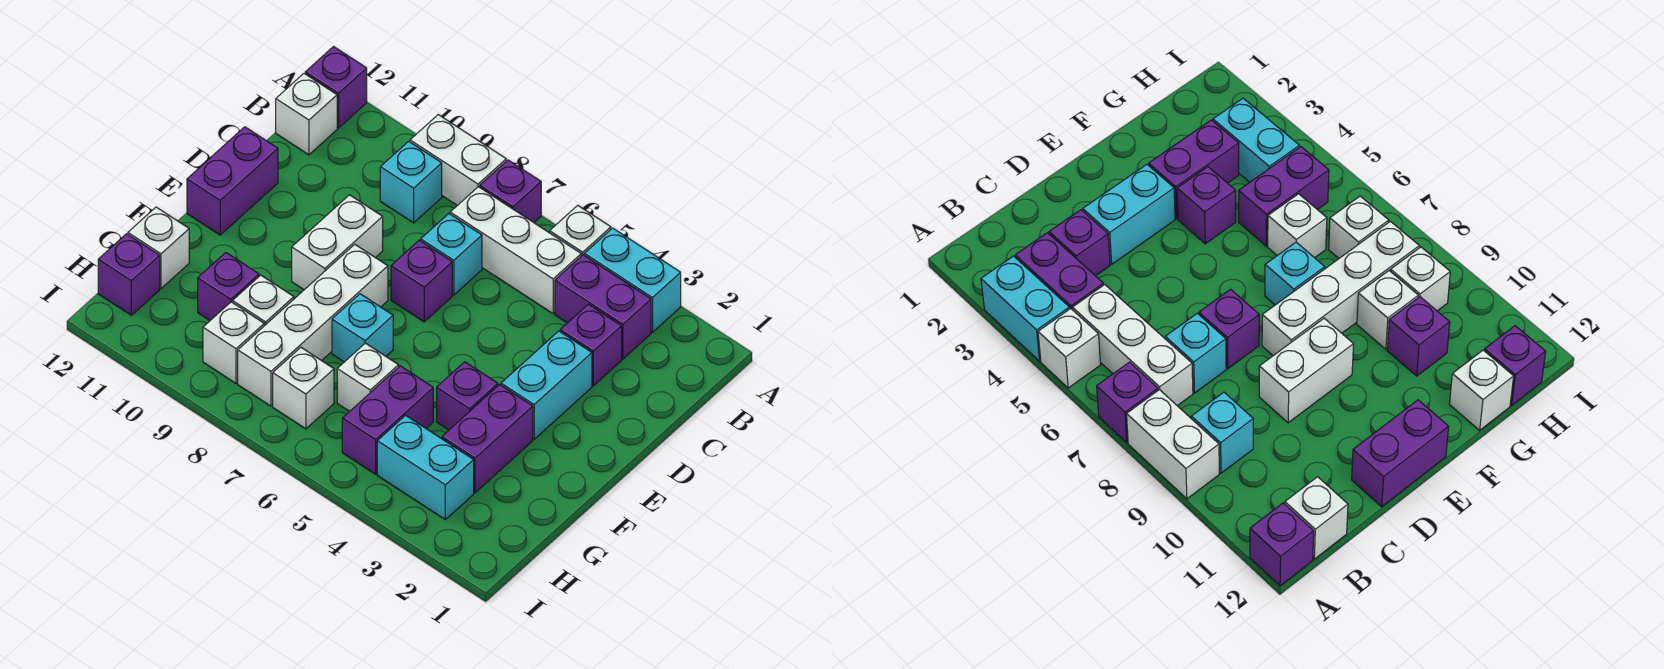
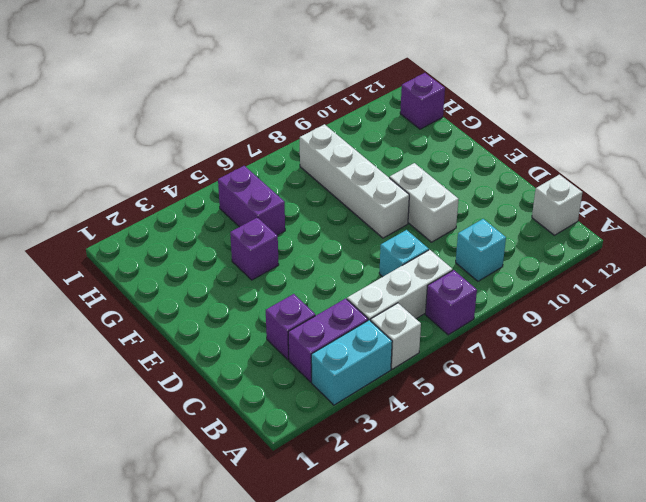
none -> white 1x2 brick [410,115,506,205]
none -> purple 1x1 brick [305,47,367,128]
none -> cyan 1x2 brick [501,331,592,439]

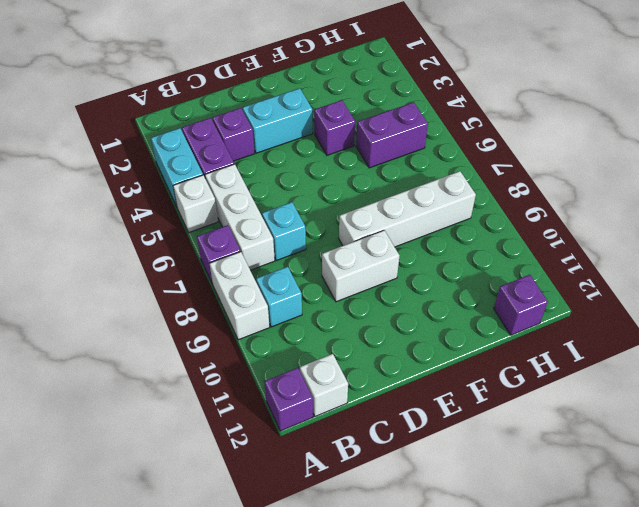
none -> purple 1x1 brick [391,240,452,322]
none -> purple 1x2 brick [187,127,278,235]
none -> purple 1x2 brick [442,385,533,493]

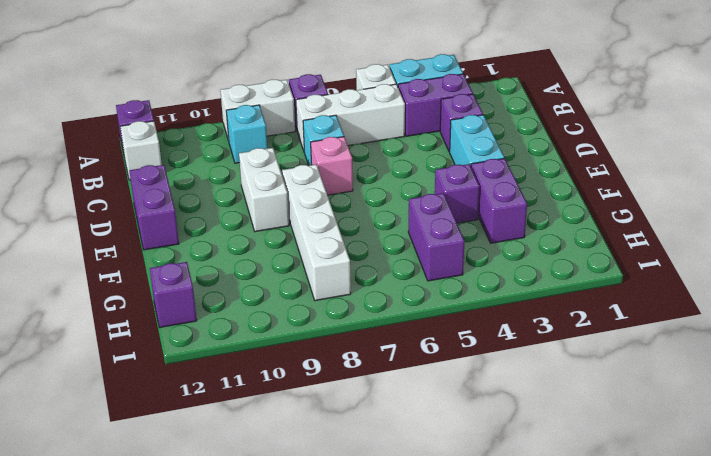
pink 1x1 brick [311,137,353,195] -> purple 1x1 brick [391,240,452,322]
none -> cyan 1x1 brick [332,294,393,362]
none -> white 1x1 brick [337,343,399,411]
none -> white 1x1 brick [233,275,294,326]

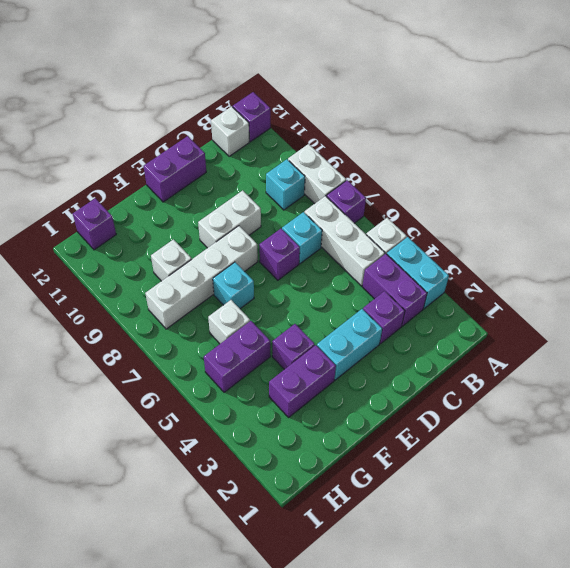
none -> purple 1x1 brick [198,253,259,320]
none -> white 1x1 brick [128,207,189,288]
none -> cyan 1x2 brick [377,415,474,520]

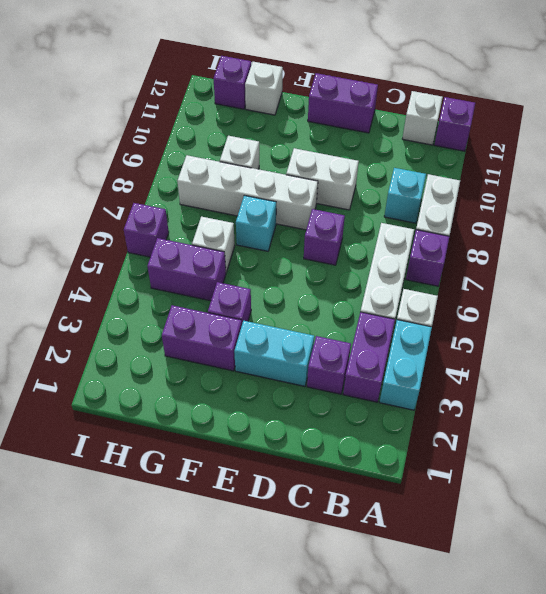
purple 1x1 brick [124,203,169,257] -> purple 1x1 brick moved to [198,253,259,320]
none -> cyan 1x1 brick [421,214,482,295]
none -> cyan 1x2 brick [377,415,474,520]
none -> white 1x1 brick [273,347,334,429]

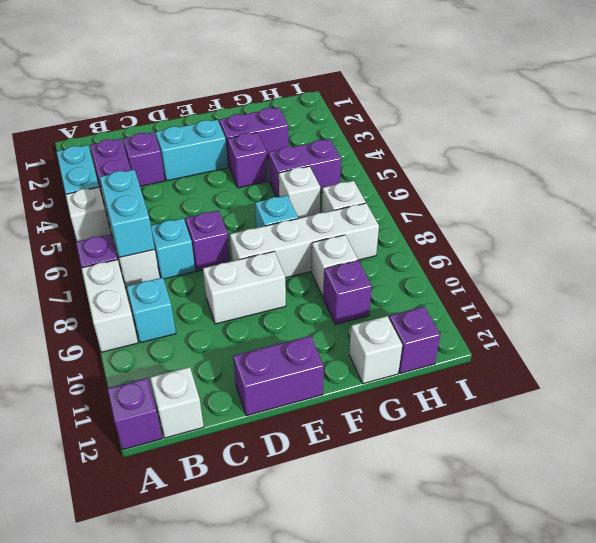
cyan 1x2 brick [100,170,155,258] -> cyan 1x2 brick moved to [377,415,474,520]
none -> white 1x1 brick [203,302,264,383]

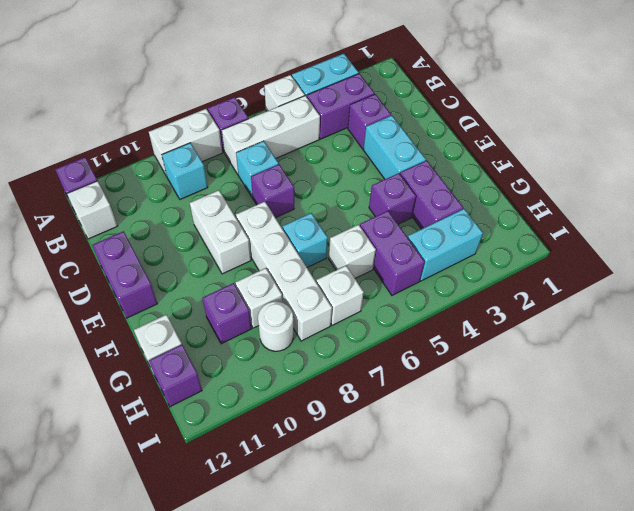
white 1x1 round brick [258,301,293,351] -> white 1x1 brick [203,302,264,383]

